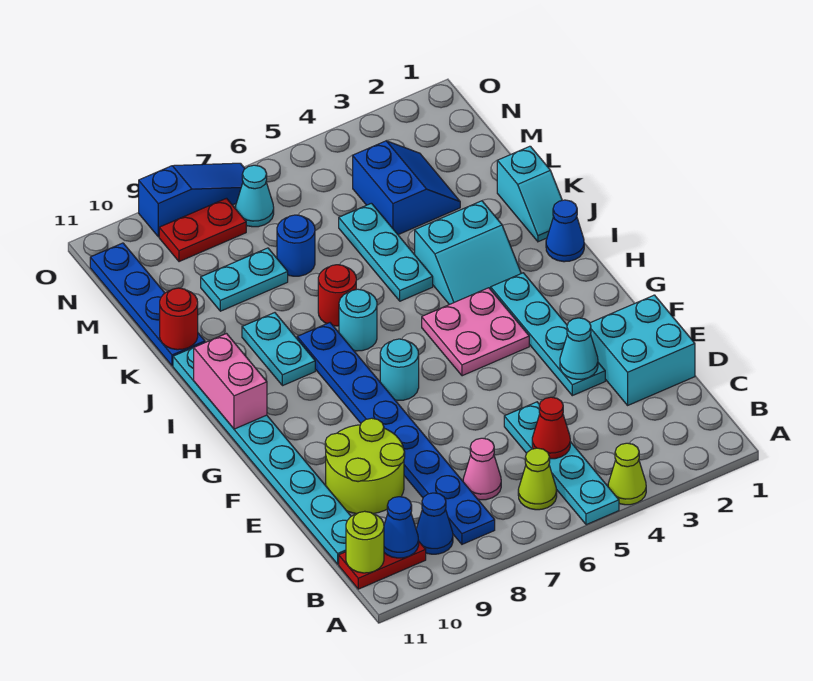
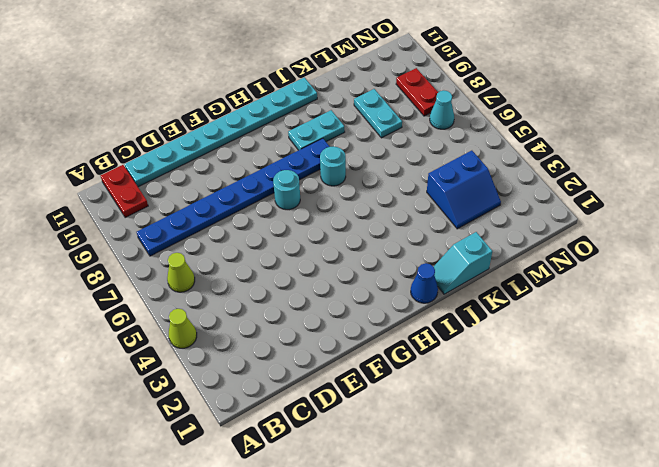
none -> cyan 1x4 plate [504,402,619,525]
none -> blue 1x1 cone [416,493,453,554]
none -> pink 1x1 cone [463,438,501,500]
none -> cyan 2x2 brick [590,295,695,405]

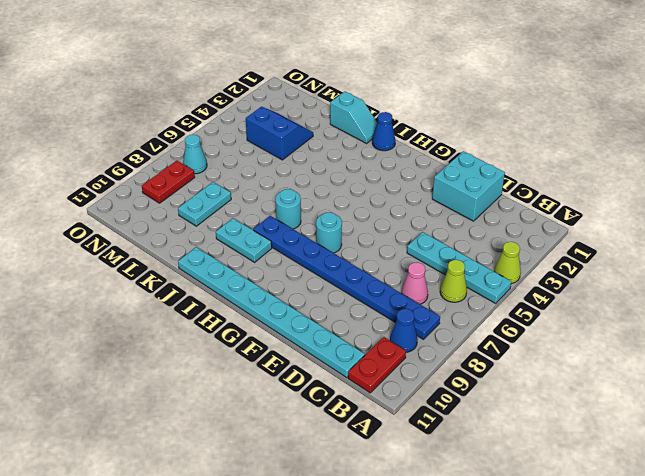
none -> lime 2x2 round brick [325,418,405,514]
none -> cyan 1x4 plate [491,273,605,396]
none -> pink 2x2 plate [422,288,529,376]
none -> cyan 2x2 slope [415,201,521,305]

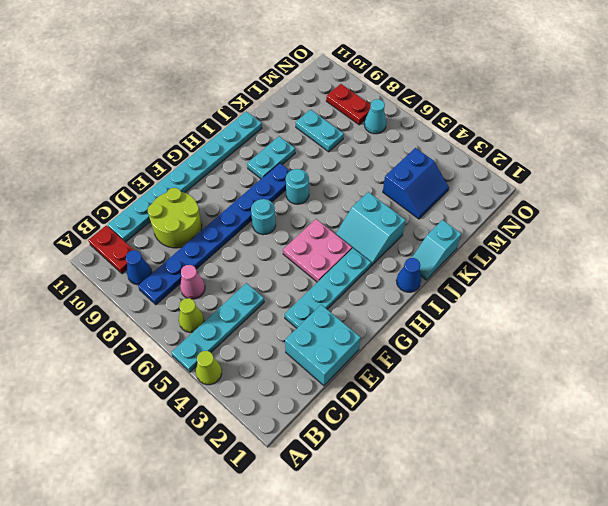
none -> cyan 1x3 plate [339,203,433,301]
none -> red 1x1 round brick [318,265,356,326]
none -> blue 1x4 plate [90,243,205,366]
none -> blue 1x1 round brick [277,215,315,276]

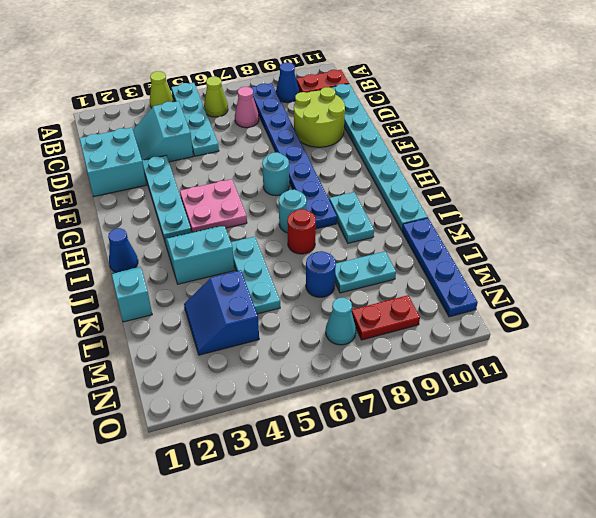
cyan 2x2 slope [133,101,193,162] -> none
none -> blue 1x3 slope [139,163,245,237]
none -> blue 1x1 cone [384,497,419,558]
none -> lime 1x1 round brick [346,511,384,573]
none -> red 1x1 cone [532,397,570,459]

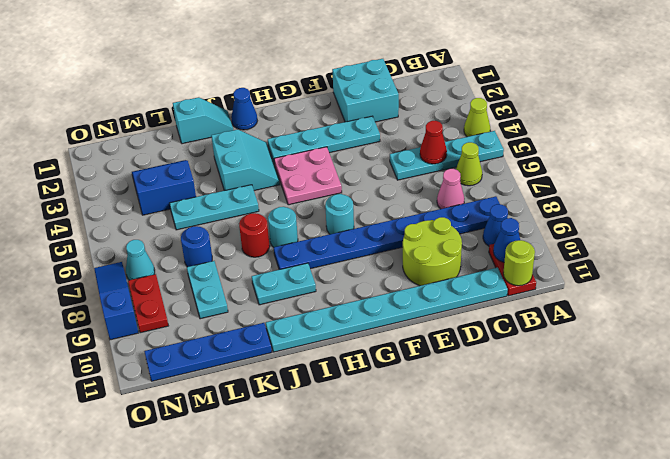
none -> cyan 1x1 cone [560,318,598,379]
none -> pink 1x2 brick [194,334,267,429]
none -> red 1x1 round brick [160,288,198,350]

